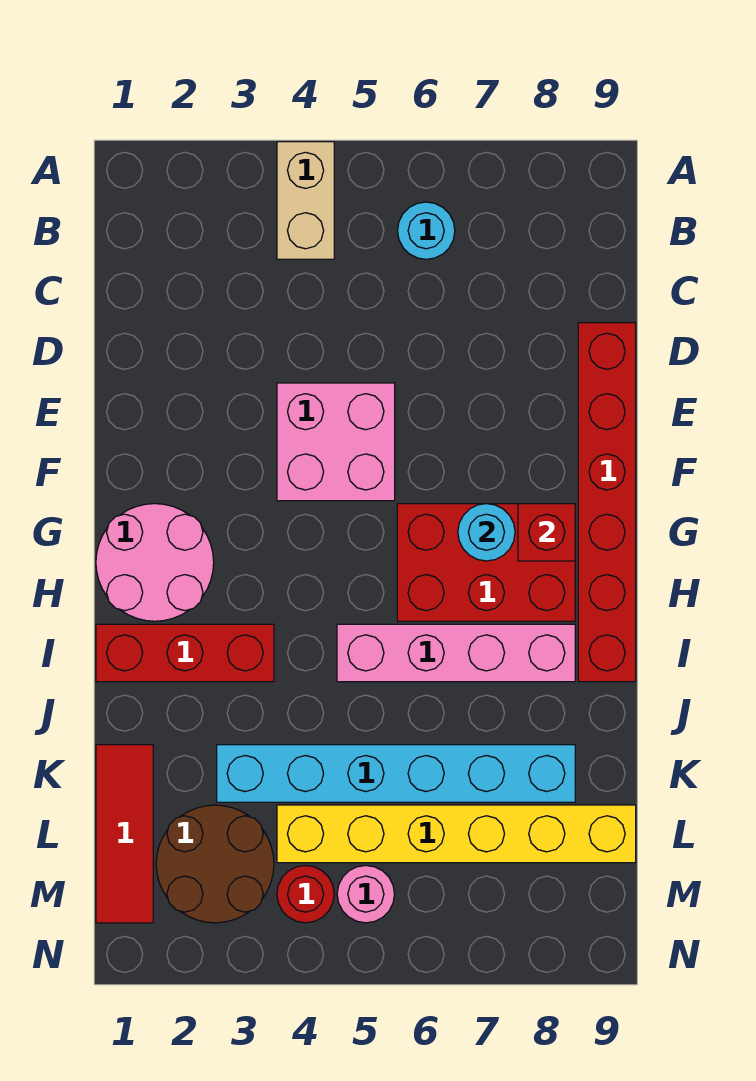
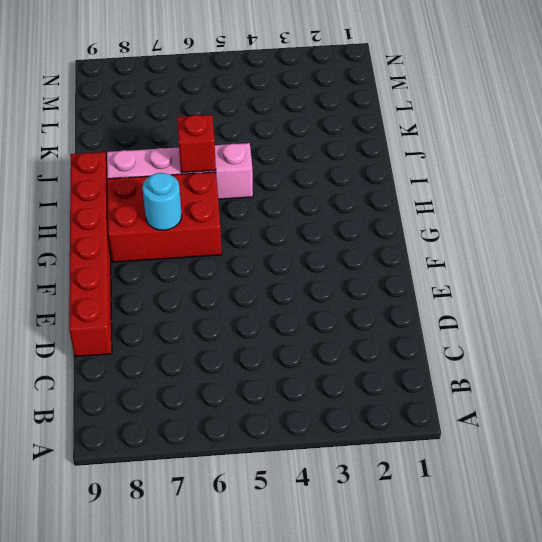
red 1x1 brick [177,115,216,173] -> red 1x1 brick moved to [518,504,575,561]
none -> tan 1x2 brick [277,142,334,259]
none -> cyan 1x1 round brick [398,202,455,259]
none -> pink 2x2 brick [277,383,395,501]

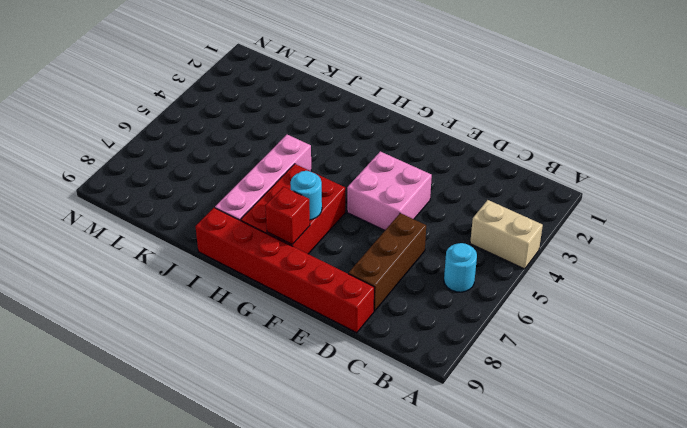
brown 1x3 brick [349,213,426,311] -> none
none -> pink 2x2 round brick [96,504,214,621]
none -> red 1x3 brick [96,624,274,682]
none -> red 1x3 tile [96,745,153,923]

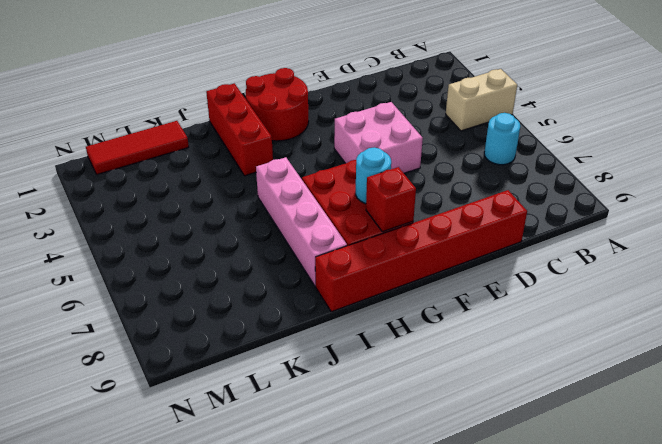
red 2x2 round brick [246,68,309,141] -> pink 2x2 round brick [96,504,214,621]
none -> cyan 1x6 brick [217,745,575,802]
none -> brown 2x2 round brick [156,805,274,923]
none -> yellow 1x6 brick [277,805,636,863]

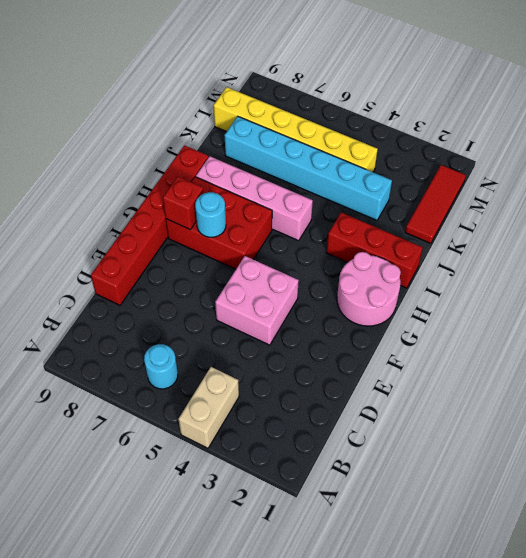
none -> brown 2x2 round brick [156,805,274,923]
none -> red 1x1 round brick [277,865,334,923]
none -> pink 1x1 round brick [337,865,395,923]

